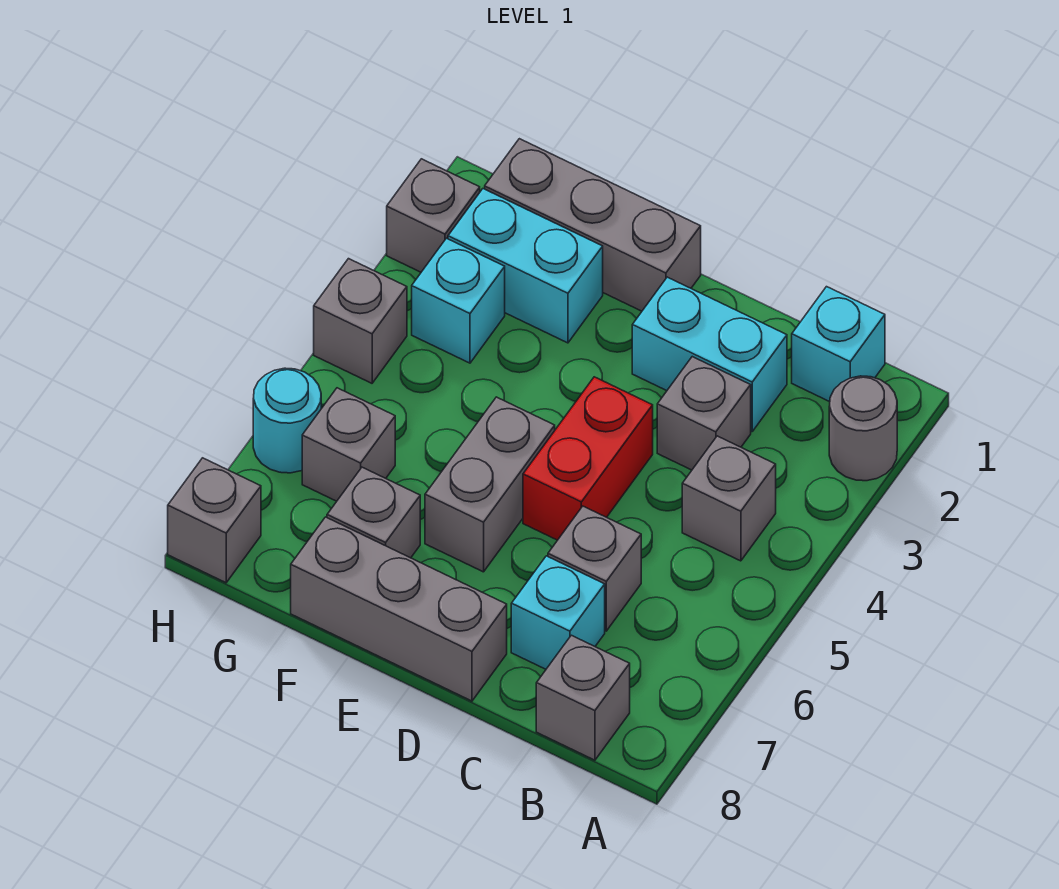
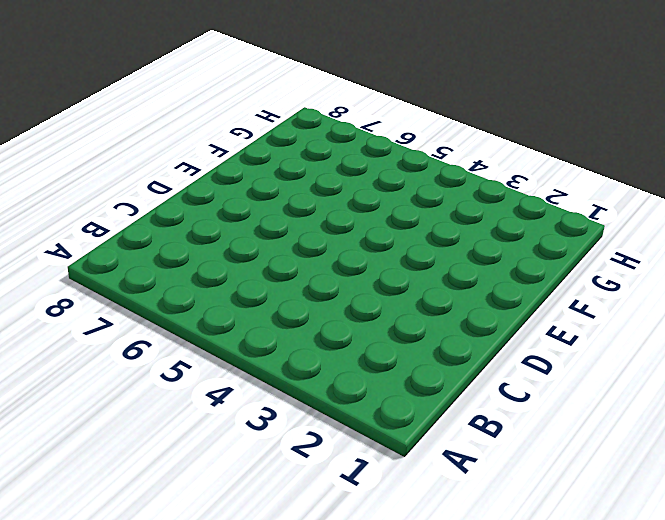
none -> grey 1x1 round brick [829,376,897,481]
none -> cyan 1x1 brick [792,287,885,402]
none -> grey 1x1 brick [682,436,776,561]

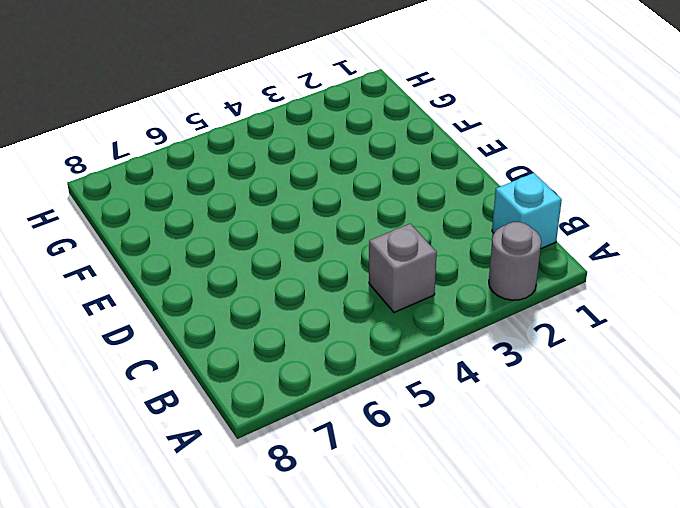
none -> grey 1x1 brick [536,635,630,760]
none -> cyan 1x2 brick [632,277,787,431]
none -> grey 1x1 brick [657,357,751,470]

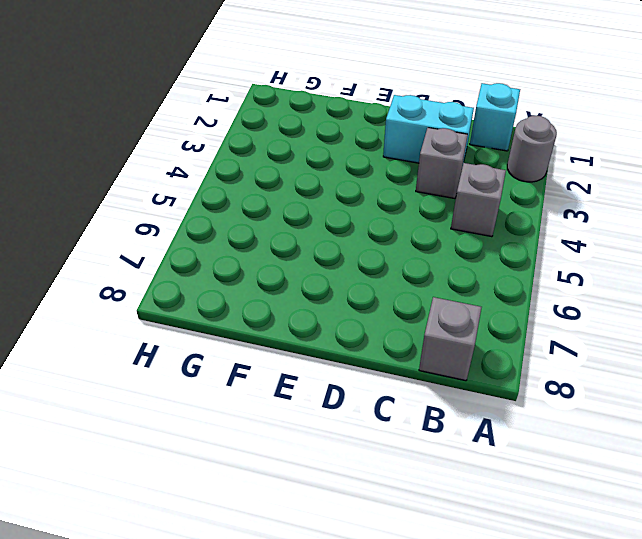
none -> grey 1x1 brick [548,506,641,631]
none -> cyan 1x1 brick [511,556,605,669]
none -> red 1x2 brick [523,377,653,540]

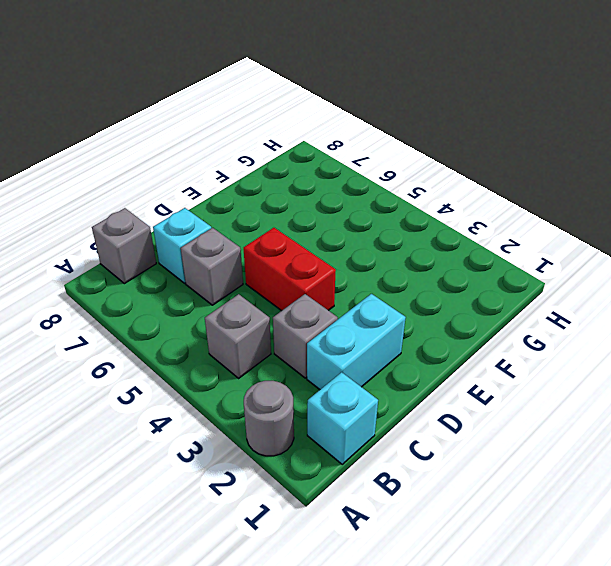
none -> grey 1x3 brick [291,517,507,701]
none -> grey 1x3 brick [485,139,701,311]
none -> grey 1x2 brick [425,397,555,572]

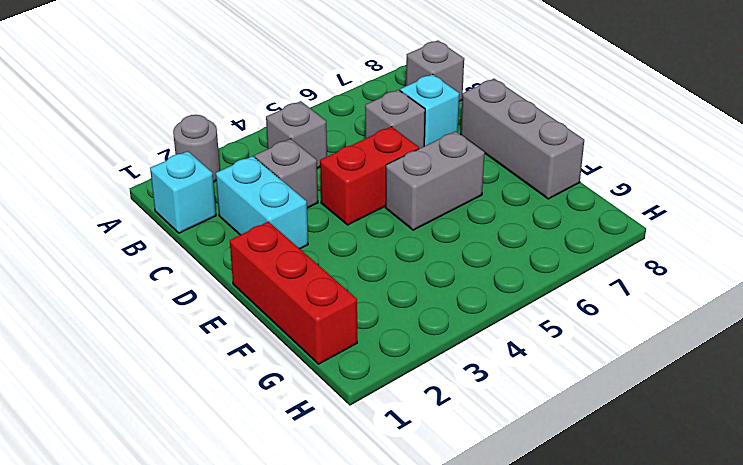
red 1x3 brick [230,222,357,364] -> grey 1x3 brick [485,139,701,311]
none -> cyan 1x2 brick [448,189,603,343]
none -> grey 1x1 brick [327,467,420,558]
none -> cyan 1x1 brick [412,238,505,363]

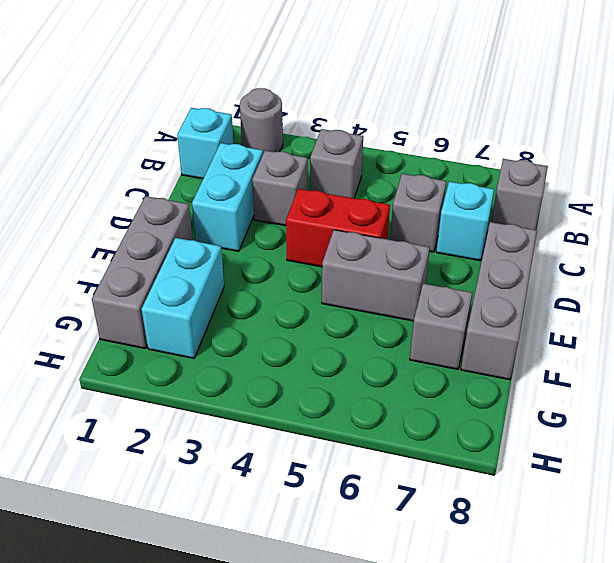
none -> cyan 1x1 brick [412,238,505,363]
none -> grey 1x1 brick [302,388,395,501]
none -> grey 1x1 brick [387,159,480,272]

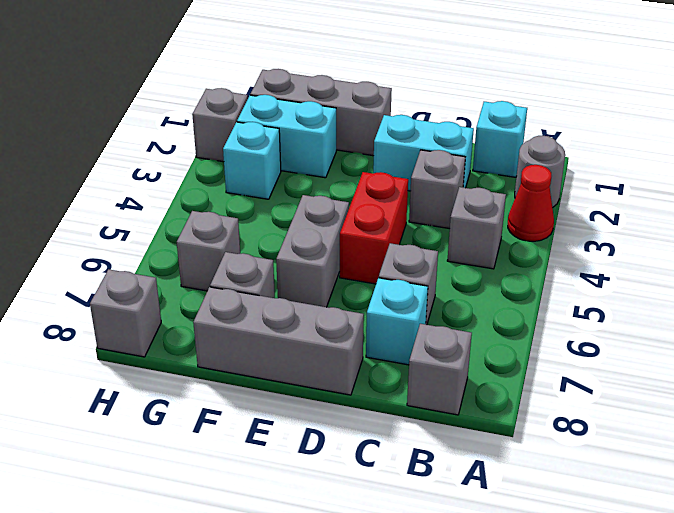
red 1x1 cone [508,165,554,241] -> none
none -> grey 1x1 brick [314,259,407,383]
none -> cyan 1x1 round brick [253,368,321,473]

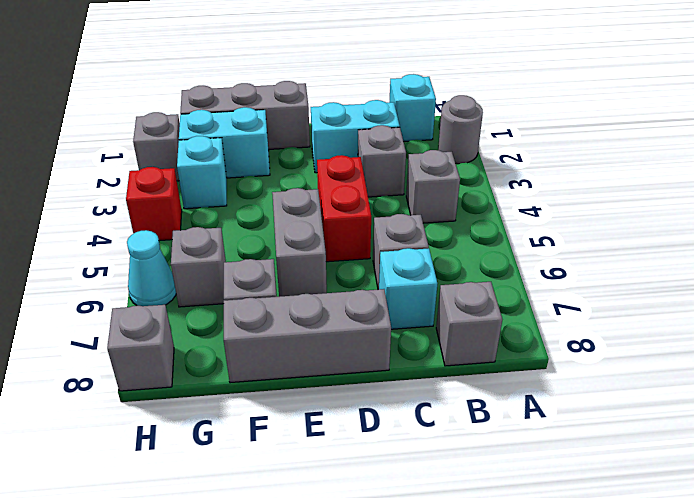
red 1x1 brick [126,167,182,241] -> grey 1x1 brick [314,259,407,383]
cyan 1x1 cone [127,230,176,306] -> cyan 1x1 round brick [253,368,321,473]

